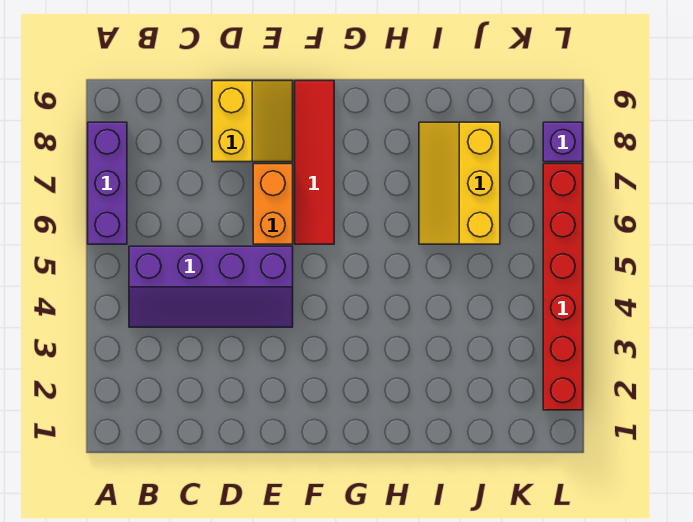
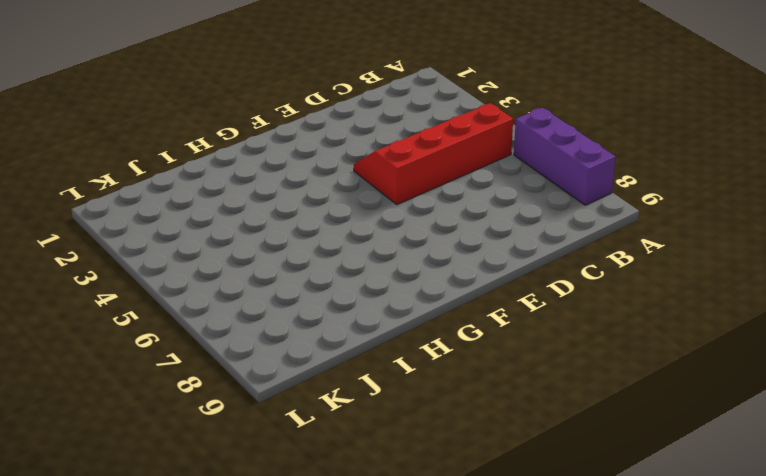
red 2x4 slope [354,103,513,205] -> purple 2x4 slope [129,246,293,327]
none -> yellow 2x2 slope [212,81,293,162]
none -> orange 1x2 brick [253,164,293,244]

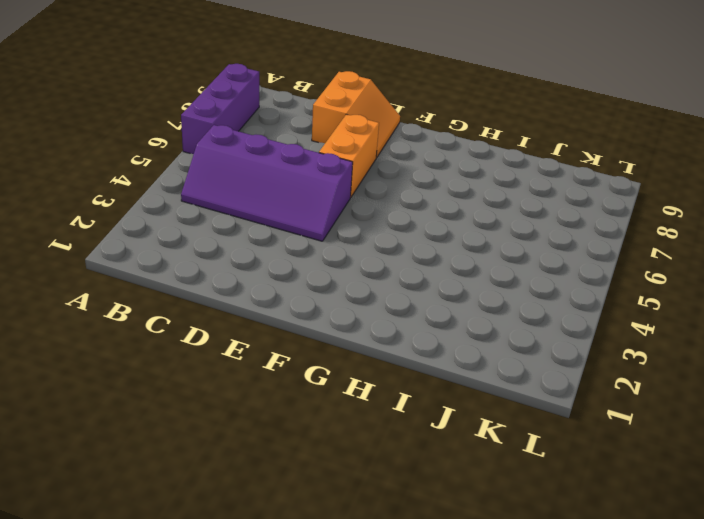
orange 2x2 slope [312,71,400,157] -> yellow 2x2 slope [212,81,293,162]
none -> red 1x4 tile [295,81,334,244]
none -> yellow 2x3 slope [419,122,500,244]

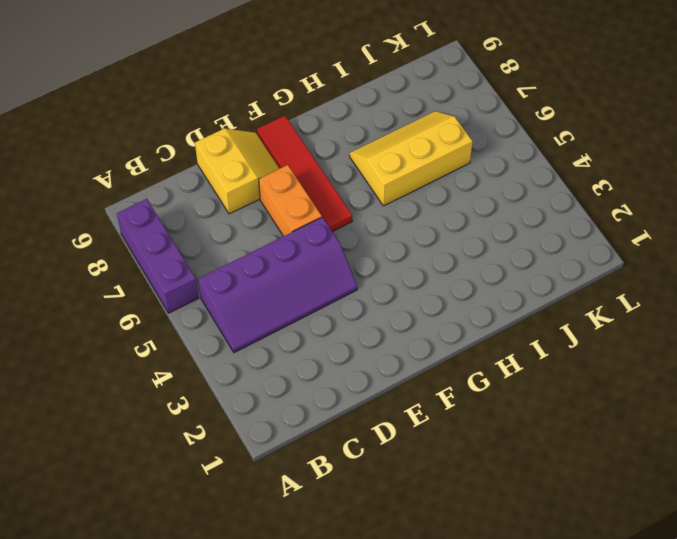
yellow 2x3 slope [350,111,472,206] -> yellow 2x3 slope turned to [419,122,500,244]
none -> red 1x6 brick [543,164,583,410]
none -> purple 1x1 brick [543,122,583,162]

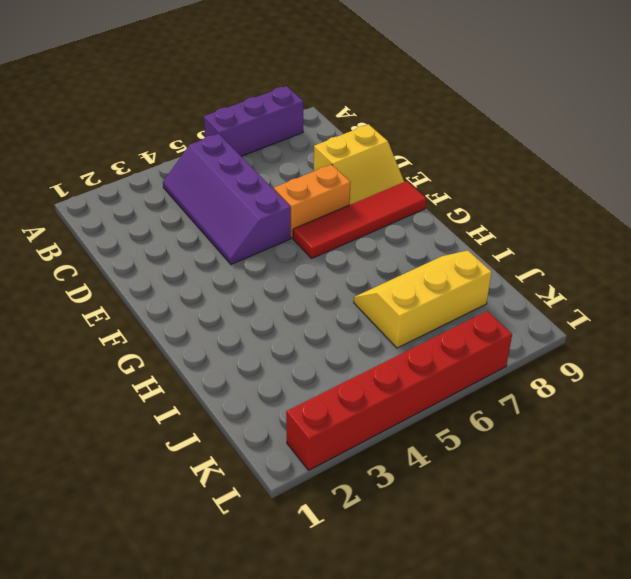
none -> purple 1x1 brick [543,122,583,162]

